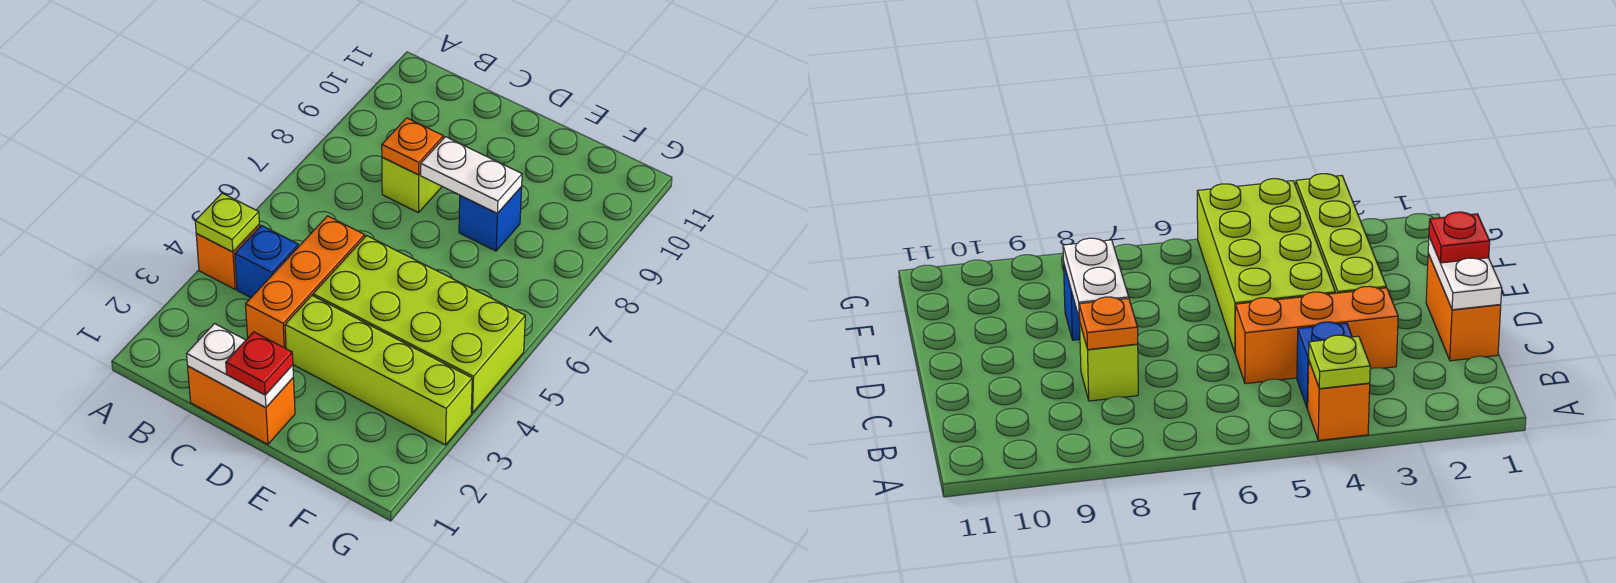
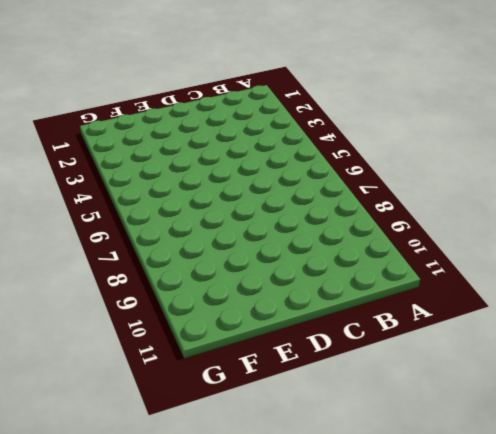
none -> orange 1x1 brick [196,225,260,289]
none -> blue 1x1 brick [235,226,298,298]
none -> orange 1x2 brick [188,366,295,444]

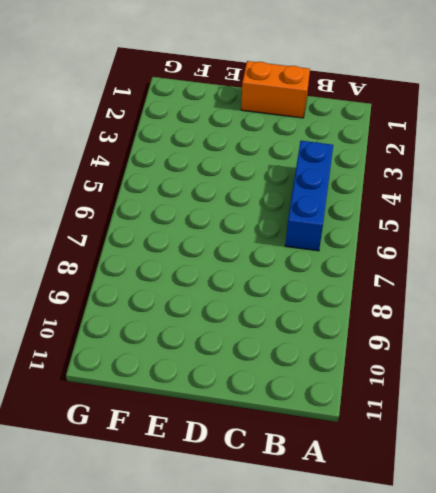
blue 1x3 brick [285,141,333,251] -> blue 1x1 brick [235,226,298,298]
none -> orange 1x1 brick [196,225,260,289]
none -> orange 1x3 brick [246,216,365,348]
none -> lime 1x1 brick [382,157,442,213]

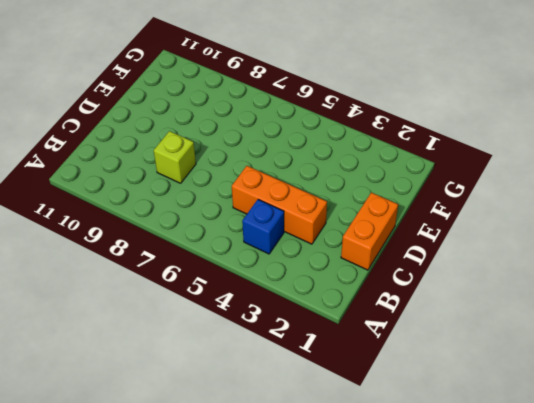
none -> orange 1x1 brick [196,225,260,289]
none -> lime 1x4 brick [285,296,472,445]
none -> lime 2x4 brick [313,236,525,413]

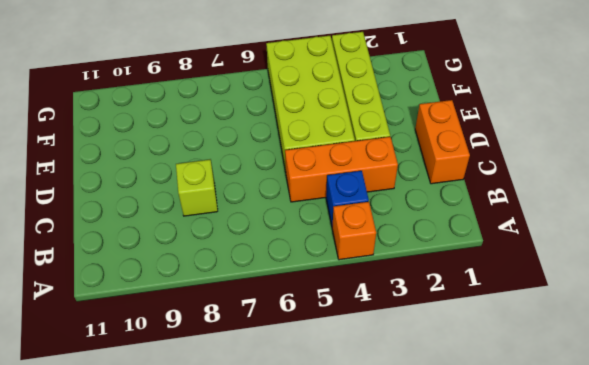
none -> blue 1x1 brick [459,187,522,251]
none -> lime 1x1 plate [195,193,259,252]
none -> white 1x2 plate [187,324,293,408]

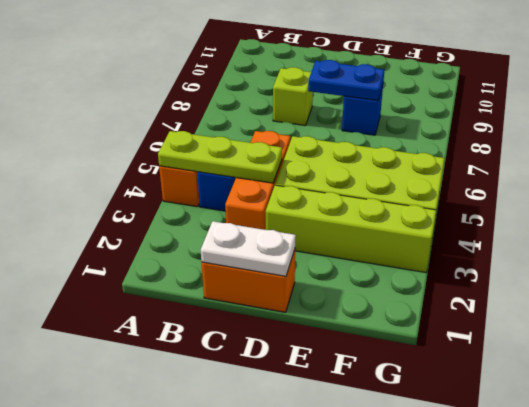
lime 1x3 plate [158,131,282,183] -> lime 1x1 plate [195,193,259,252]
blue 1x2 plate [308,60,385,101] -> white 1x2 plate [421,137,522,213]
none -> orange 1x1 plate [382,118,443,175]
none -> red 1x1 plate [226,332,293,395]

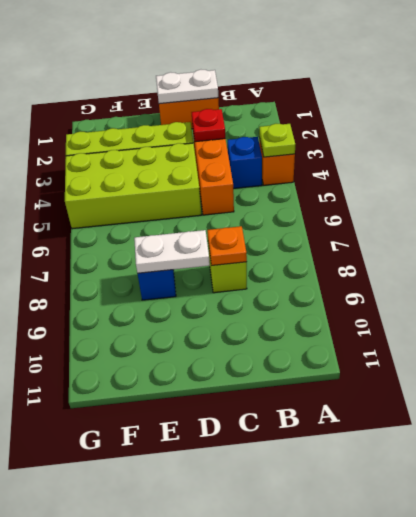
red 1x1 plate [192,109,225,142] -> red 1x1 plate moved to [226,332,293,395]

